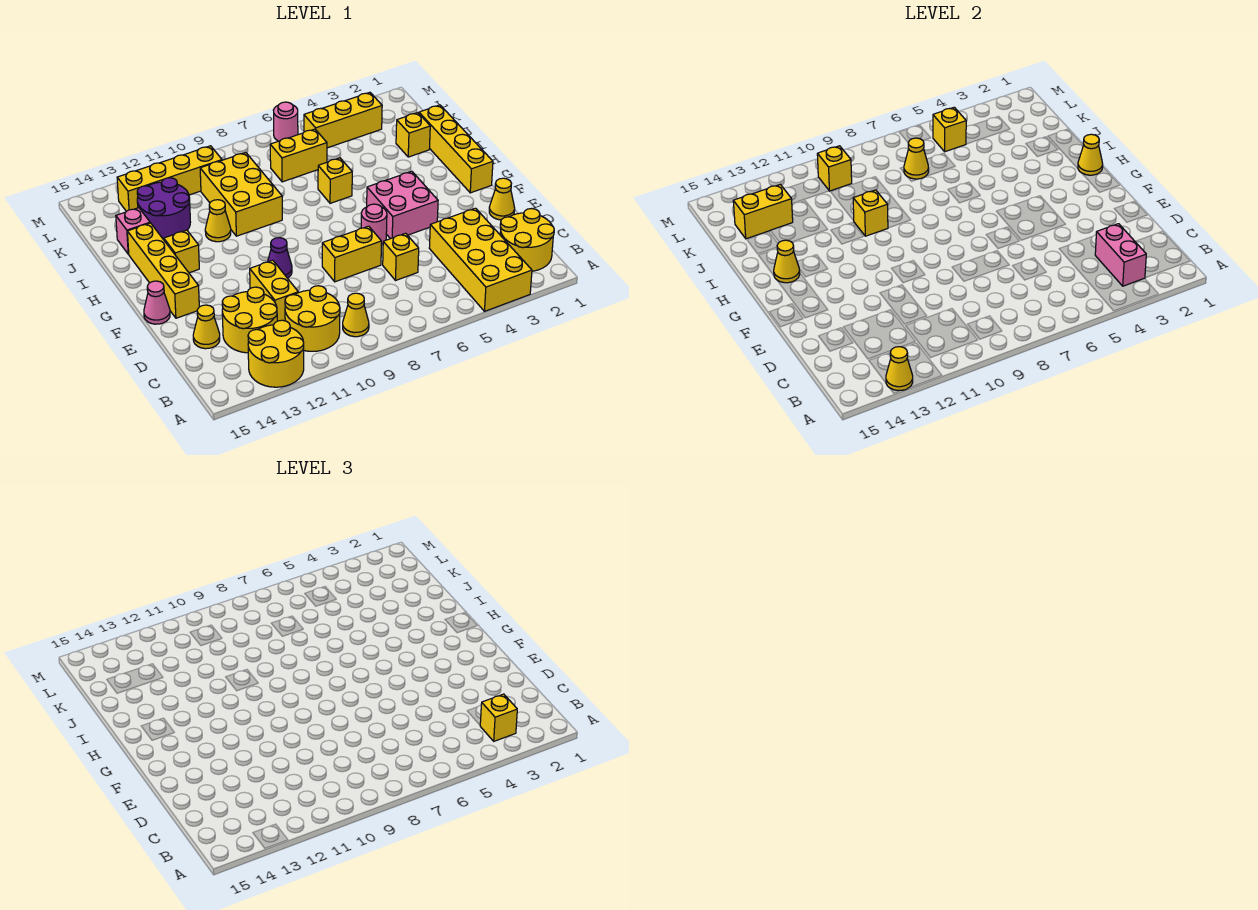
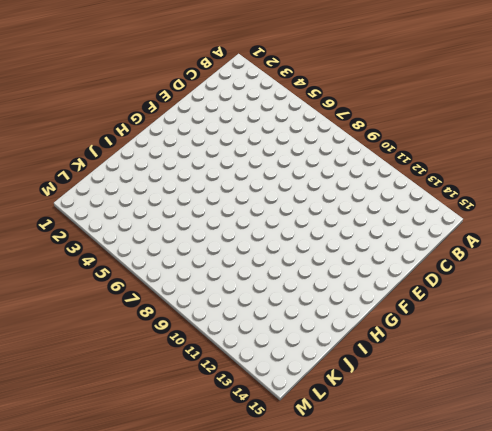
none -> yellow 2x4 brick [429,208,532,311]
none -> yellow 2x2 round brick [248,320,304,387]
none -> yellow 2x2 round brick [500,209,554,271]
none -> yellow 1x1 cone [343,293,369,337]

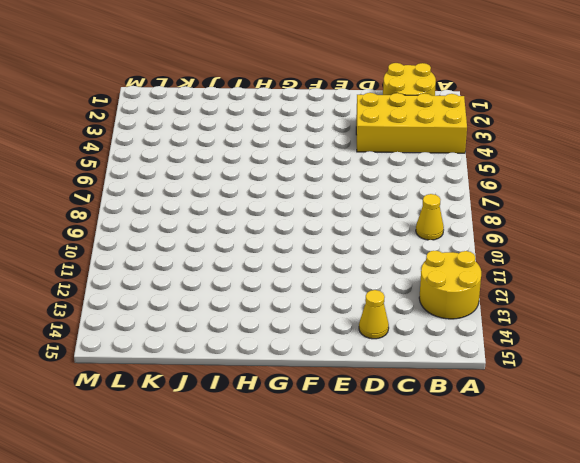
none -> yellow 2x2 round brick [285,286,340,351]
none -> yellow 2x2 round brick [222,287,277,353]
none -> yellow 1x1 brick [383,233,419,280]
none -> yellow 1x2 brick [250,260,298,321]

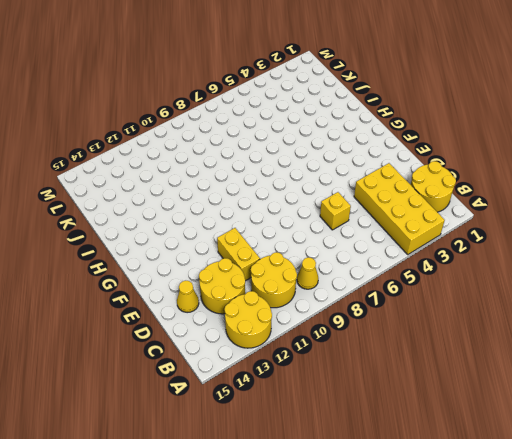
none -> yellow 1x1 cone [489,178,515,220]
none -> yellow 1x2 brick [322,226,381,282]
none -> pink 2x2 brick [367,171,438,239]
none -> pink 1x1 round brick [361,204,387,244]

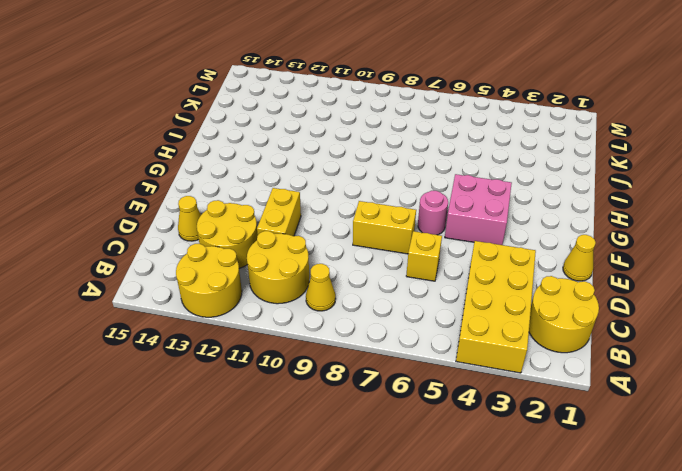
none -> purple 1x1 cone [268,238,292,278]
none -> yellow 1x4 brick [127,223,199,318]
none -> pink 1x1 cone [144,281,170,324]
none -> yellow 1x4 brick [419,105,493,193]

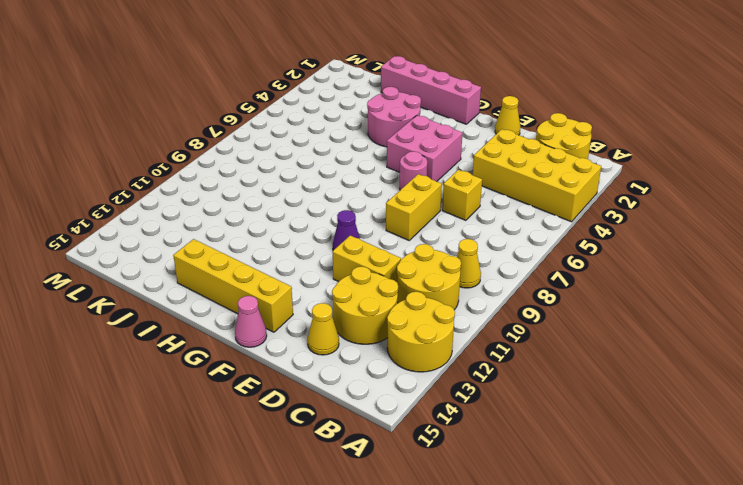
pink 1x4 brick [381,56,481,124] -> yellow 1x4 brick [419,105,493,193]
pink 2x2 round brick [367,87,421,147] -> none
none -> yellow 1x1 brick [164,230,199,273]
none -> yellow 1x1 brick [318,158,352,203]
none -> yellow 2x3 brick [200,153,282,236]
none -> yellow 1x1 cone [205,200,231,242]

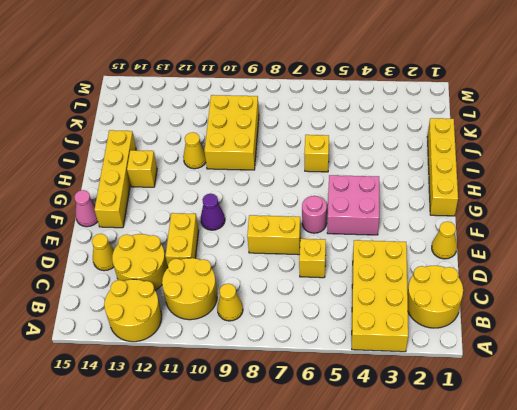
none -> yellow 1x1 brick [396,113,430,157]
none -> purple 2x2 round brick [137,178,191,240]
none -> pink 1x1 brick [116,208,150,254]
none -> yellow 1x2 brick [270,129,327,182]

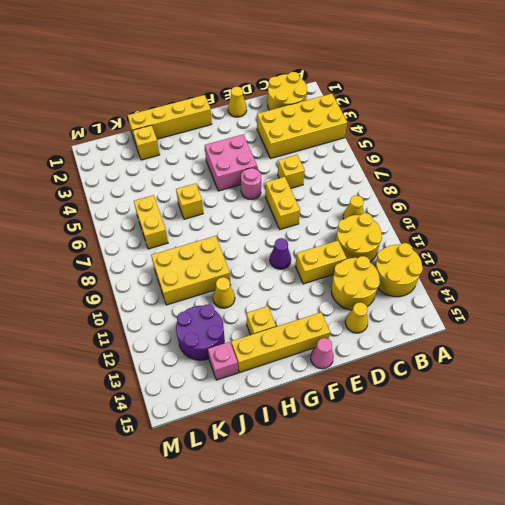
none -> yellow 1x3 brick [304,92,382,148]
none -> yellow 1x4 brick [117,146,222,211]
none -> pink 1x1 round brick [273,102,298,141]
none -> yellow 1x1 cone [886,347,913,390]

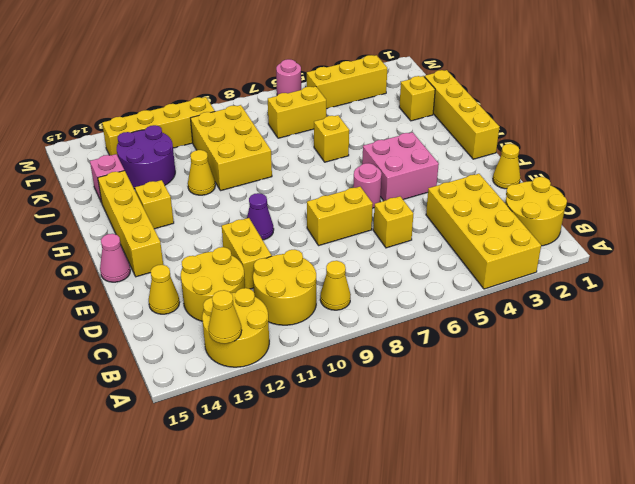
none -> pink 1x2 brick [1095,224,1146,286]
none -> yellow 1x1 cone [1078,134,1103,175]
none -> yellow 1x1 cone [774,240,800,283]
none -> yellow 1x1 brick [853,190,888,236]

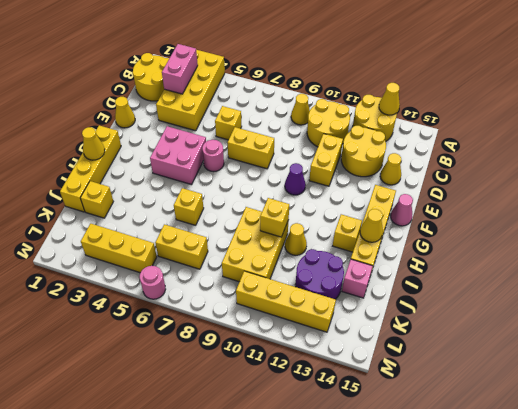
none -> yellow 1x1 cone [904,138,929,179]
none -> yellow 1x2 brick [733,184,793,239]
none -> yellow 1x1 brick [933,107,966,152]
none -> yellow 1x1 brick [817,146,852,191]

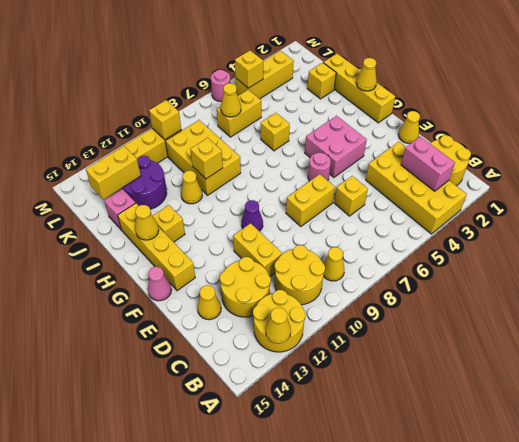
none -> yellow 1x1 brick [480,694,517,741]

